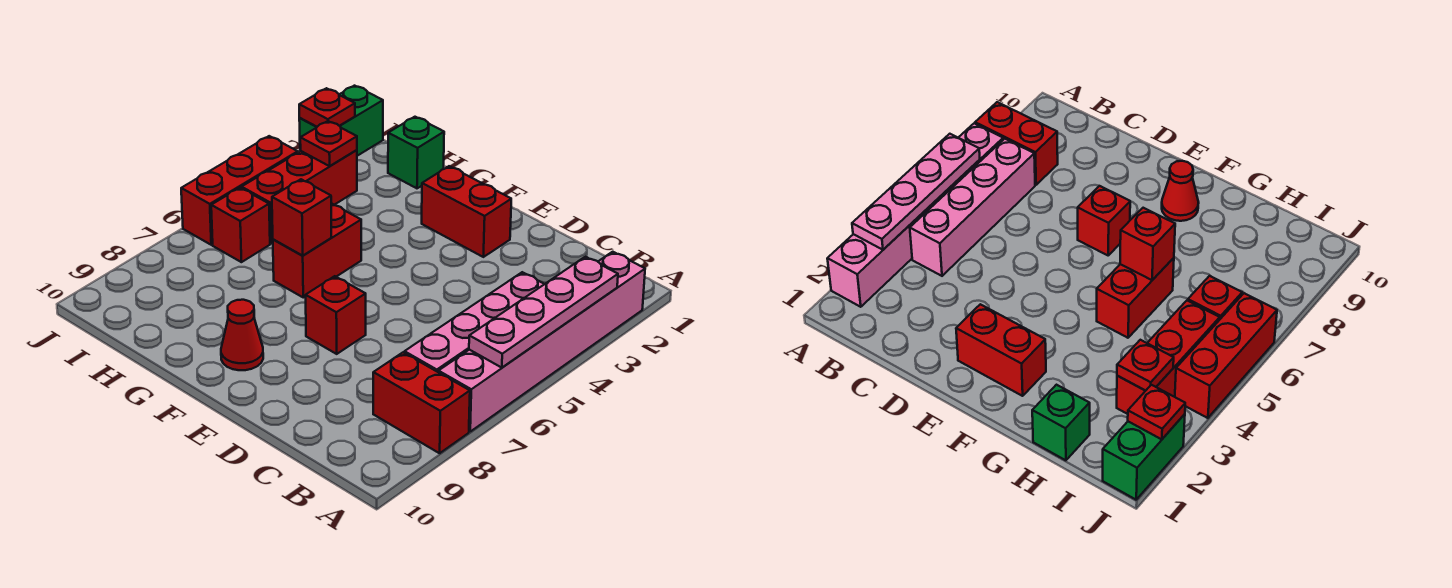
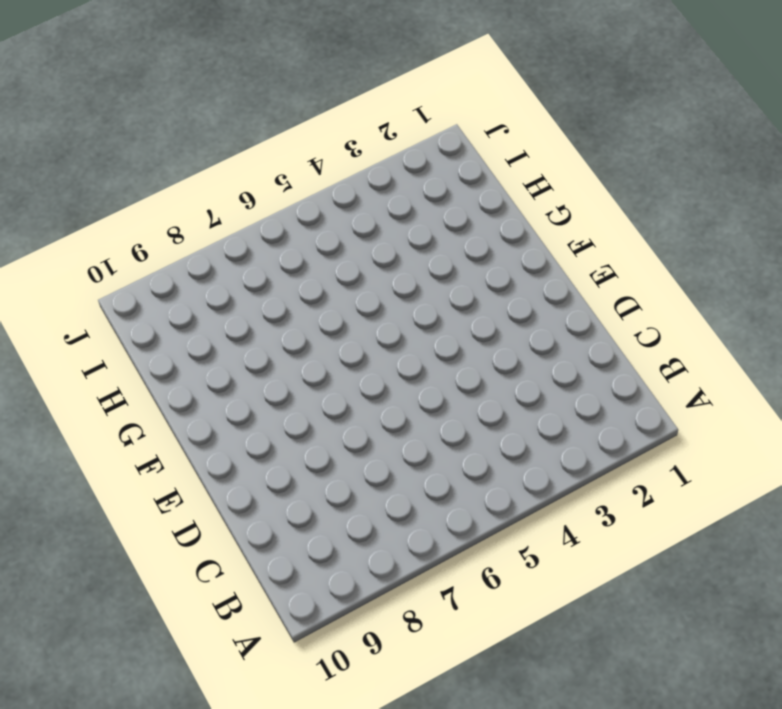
none -> pink 1x6 brick [439,252,645,431]
none -> red 1x2 brick [373,352,470,453]
none -> pink 1x4 brick [404,272,544,372]

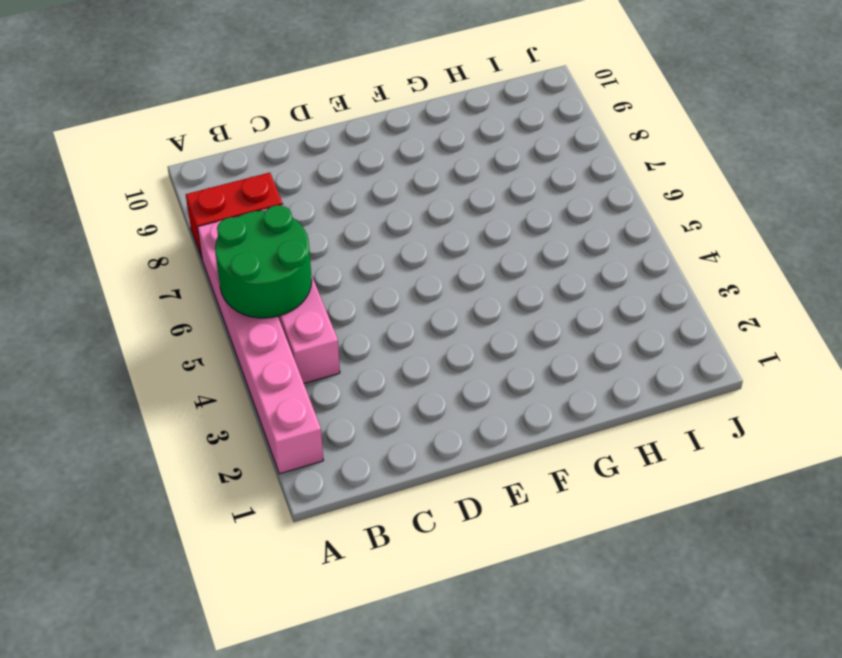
green 2x2 round brick [215,205,312,318] -> pink 1x4 plate [469,257,618,368]
none -> red 1x2 brick [422,166,511,257]
none -> red 1x1 brick [306,276,366,354]
none -> red 1x1 cone [221,300,263,370]

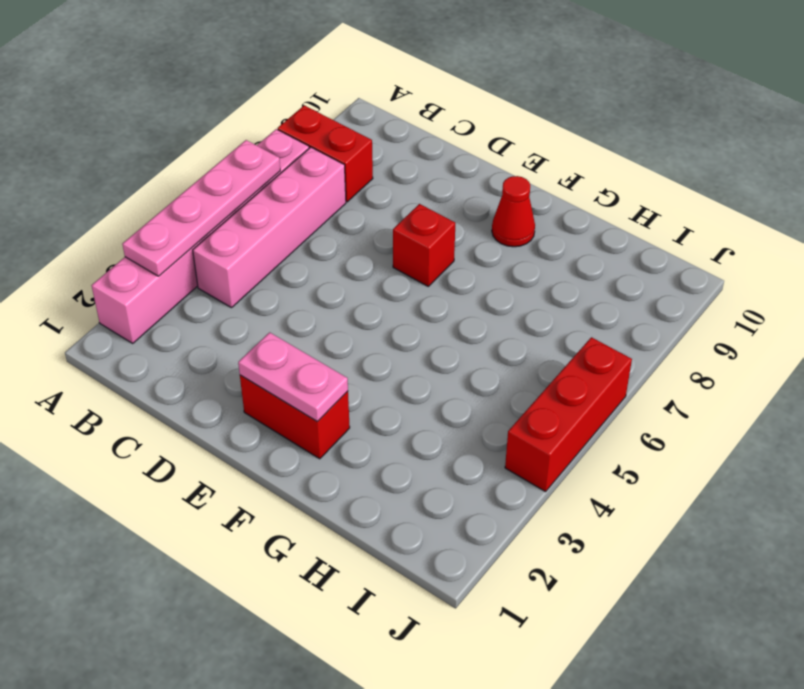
pink 1x2 plate [238,332,348,422] -> none
none -> red 1x2 brick [273,203,361,297]
none -> green 1x1 brick [388,117,444,188]
none -> red 1x3 brick [242,150,357,244]

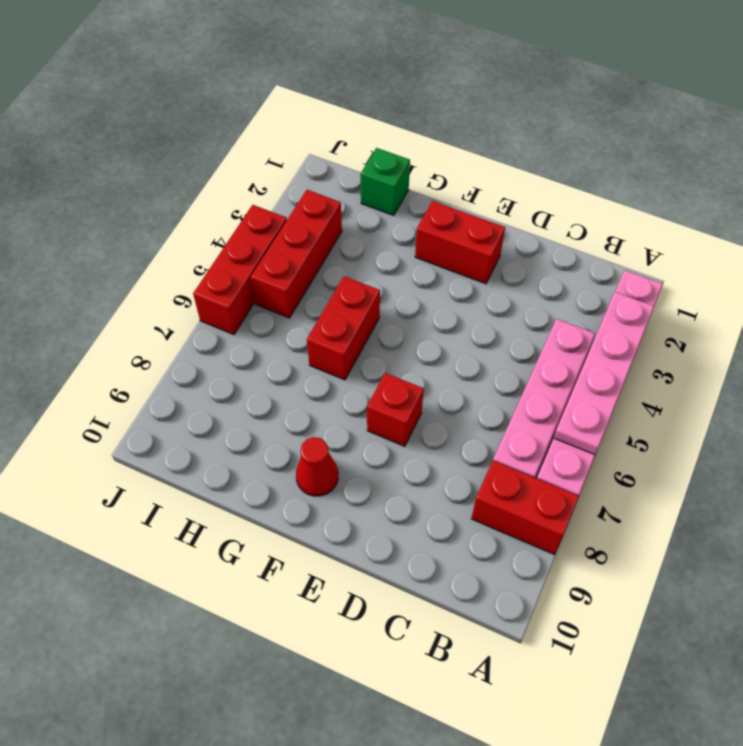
none -> red 1x1 brick [211,188,270,262]
none -> green 1x2 brick [299,86,383,156]
none -> red 1x1 brick [272,179,331,256]

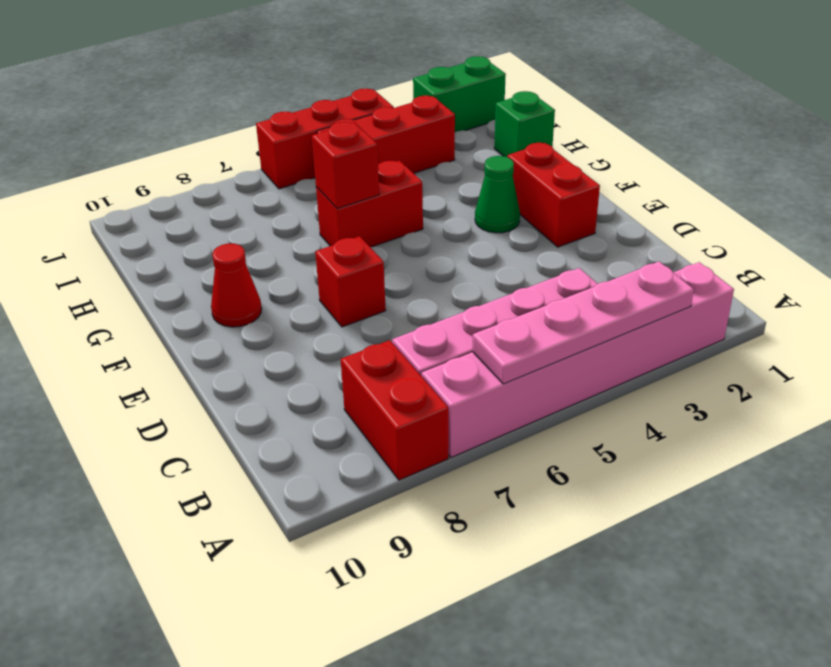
green 1x1 cone [475,156,520,233] -> none
none -> red 1x1 brick [211,188,270,262]
none -> red 1x1 plate [300,121,357,166]
none -> red 1x1 plate [299,88,355,127]

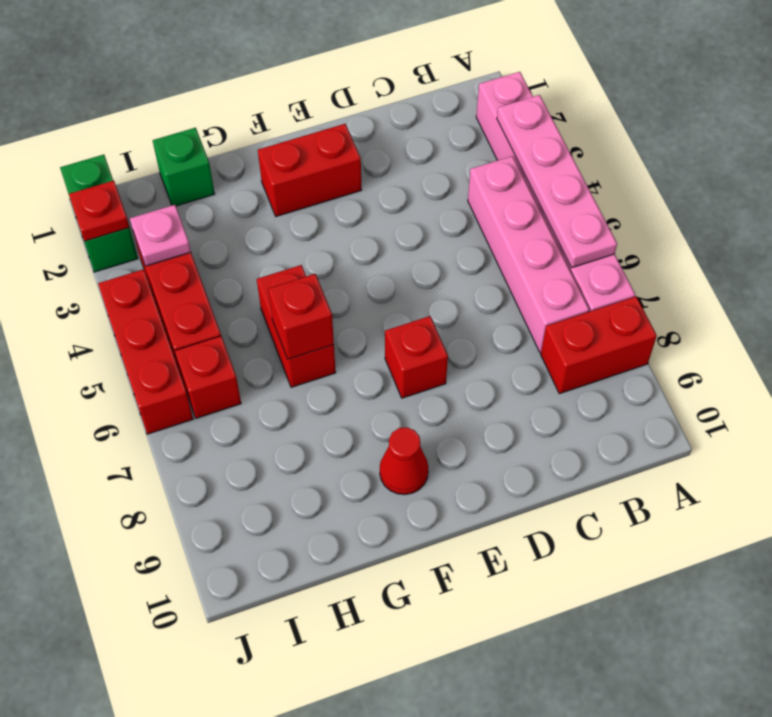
pink 1x1 plate [130,205,191,266] -> red 1x1 plate [300,121,357,166]

